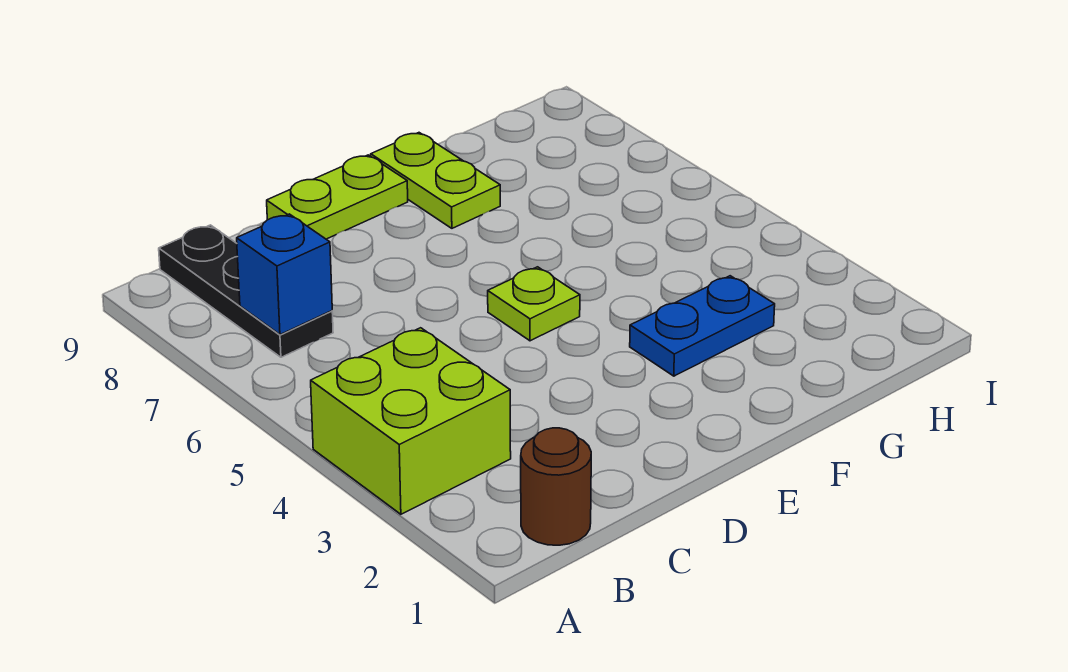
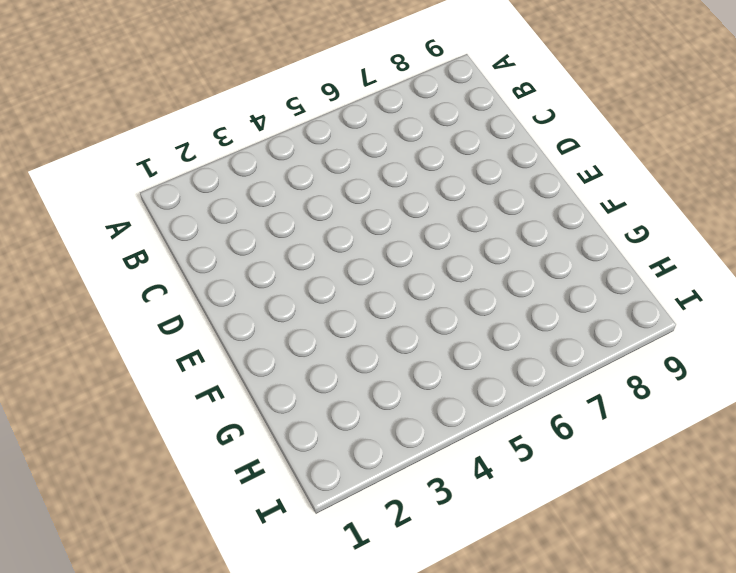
none -> lime 2x2 brick [311,328,511,514]
none -> brown 1x1 round brick [521,428,591,545]

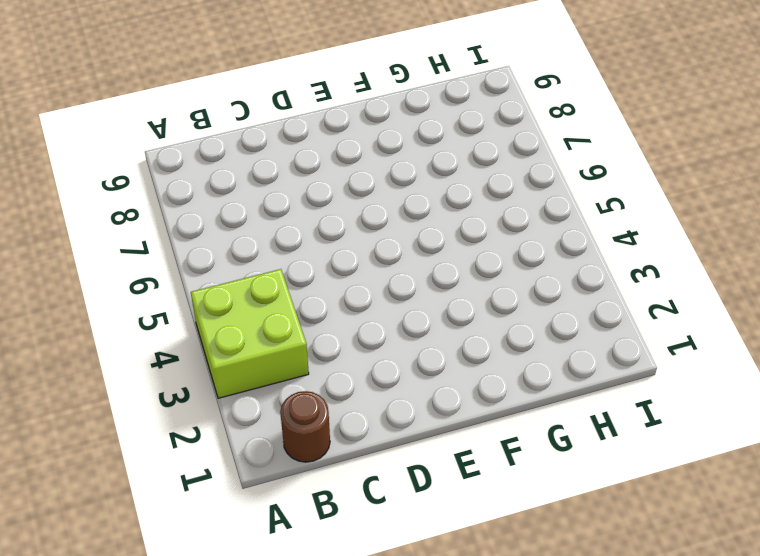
none -> black 1x3 plate [159,225,333,357]
none -> lime 1x2 plate [267,155,408,239]

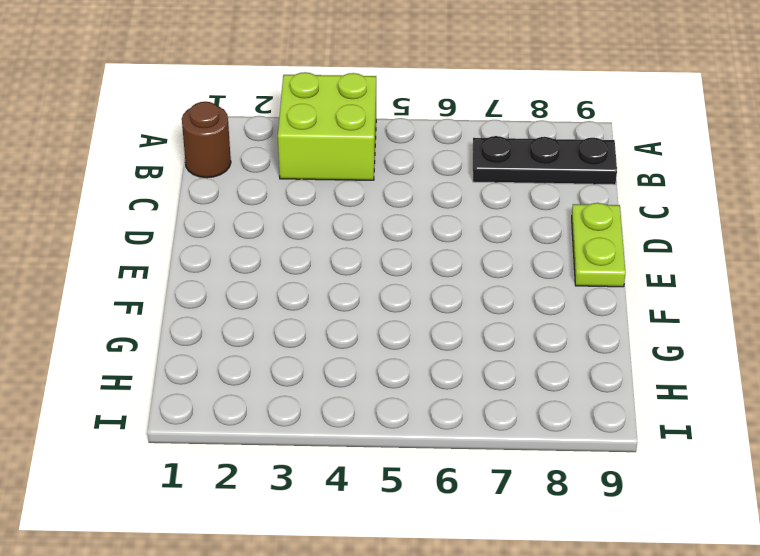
none -> lime 1x1 plate [488,267,580,341]
none -> blue 1x2 plate [630,276,775,376]

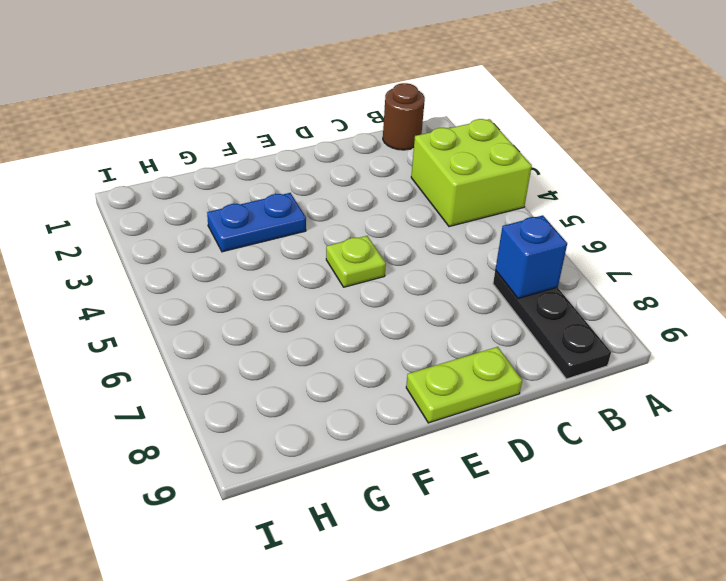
none -> lime 1x2 plate [371,133,500,228]

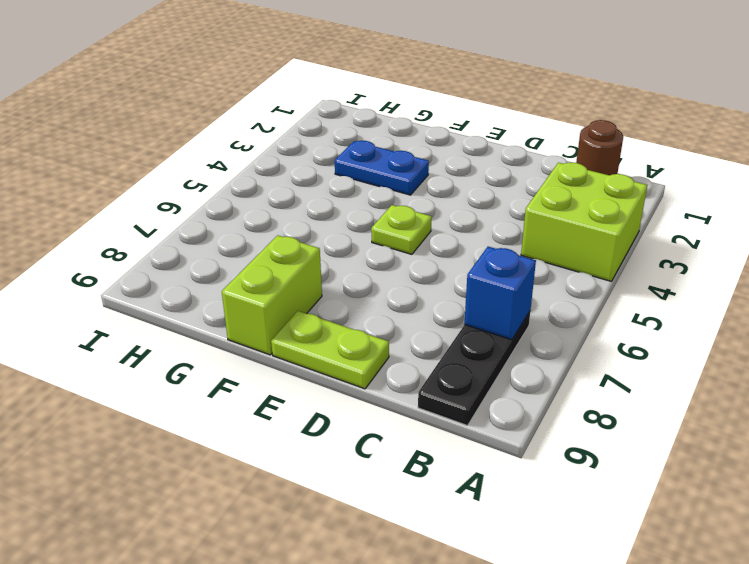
lime 1x2 brick [222,235,322,355] -> lime 1x2 plate [371,133,500,228]

